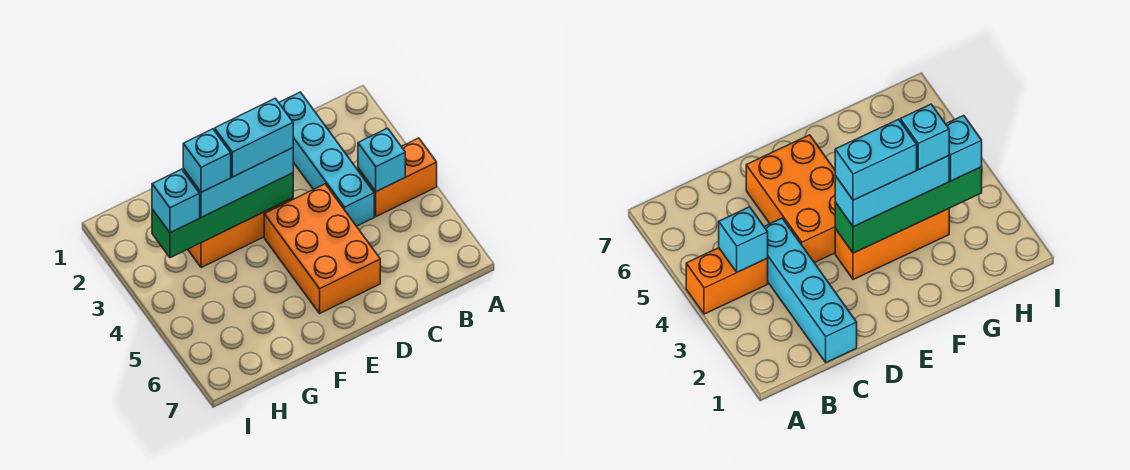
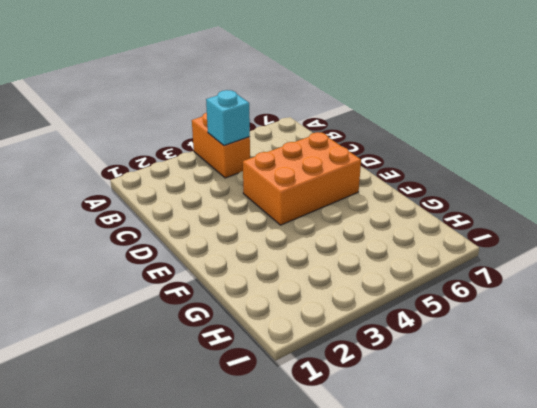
none -> cyan 1x4 brick [279,92,374,226]
none -> orange 1x3 brick [188,198,293,268]

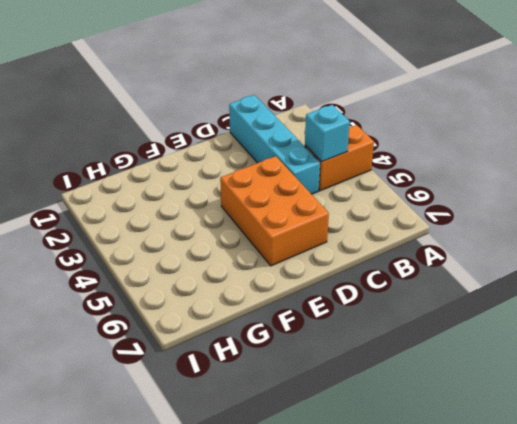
none -> orange 1x3 brick [188,198,293,268]
none -> green 1x4 brick [152,173,293,258]

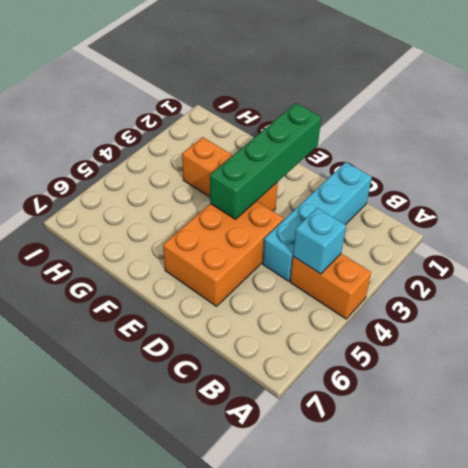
green 1x4 brick [210,103,321,219] -> green 1x4 brick turned to [152,173,293,258]
none -> cyan 1x3 brick [183,148,293,217]
none -> cyan 1x1 brick [152,169,200,233]

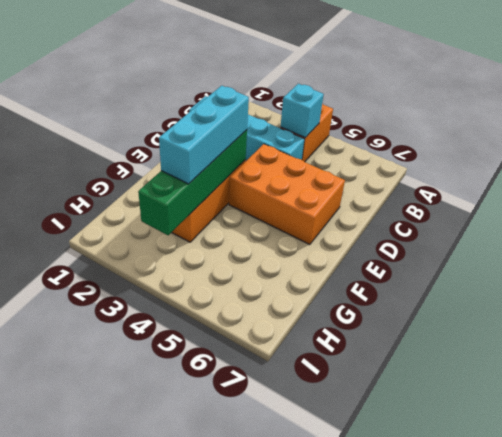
none -> cyan 1x1 brick [152,169,200,233]
none -> cyan 1x2 brick [215,98,293,177]

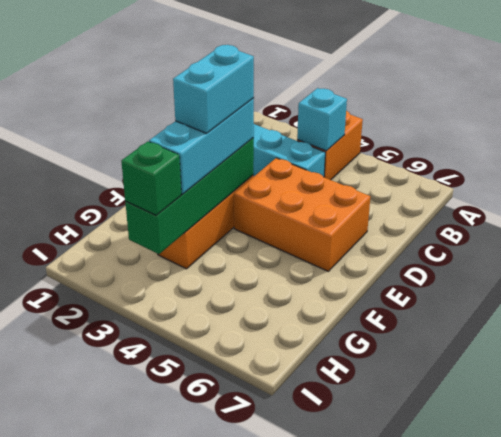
green 1x1 brick [121,141,181,215] -> cyan 1x1 brick [152,169,200,233]
none -> cyan 1x1 brick [183,129,231,192]

